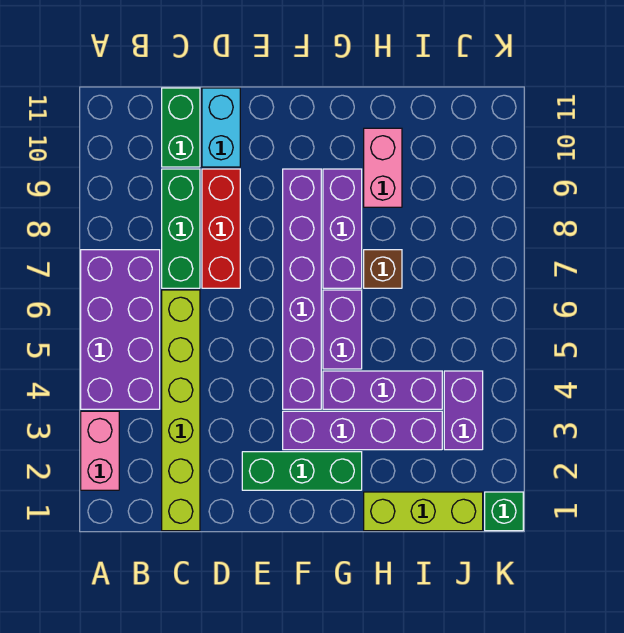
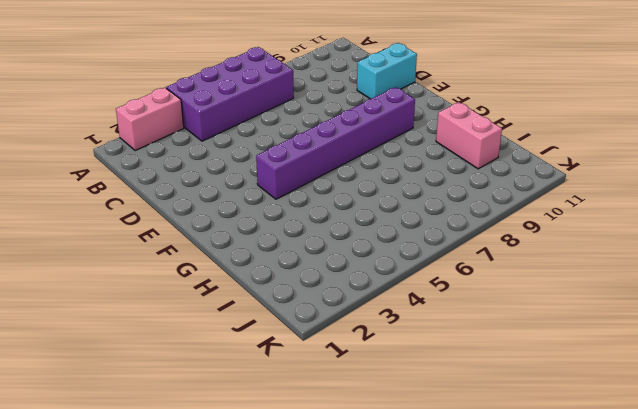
pink 1x2 brick [436,102,502,169] -> pink 1x2 brick turned to [364,128,402,207]
none -> lime 1x6 brick [162,290,200,531]
none -> green 1x3 brick [162,169,200,288]
none -> green 1x2 brick [162,88,200,167]

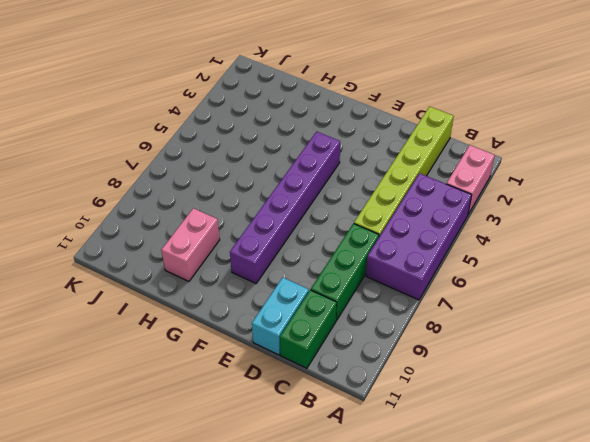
none -> red 1x3 brick [202,169,240,288]
none -> green 1x3 brick [242,452,362,490]
none -> purple 1x4 brick [283,411,442,450]

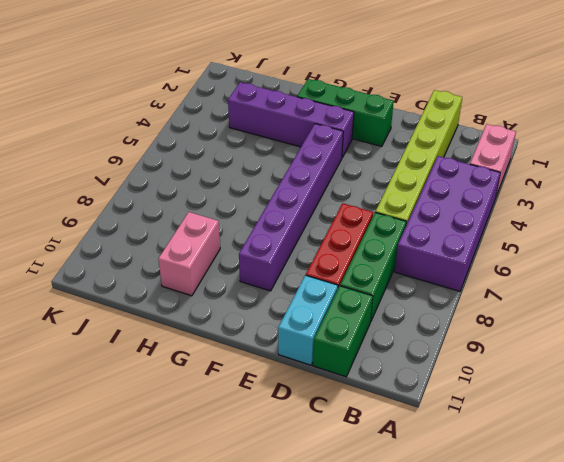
none -> purple 1x3 brick [323,371,442,409]
none -> purple 1x2 brick [323,290,362,369]
none -> purple 1x3 brick [323,169,362,288]

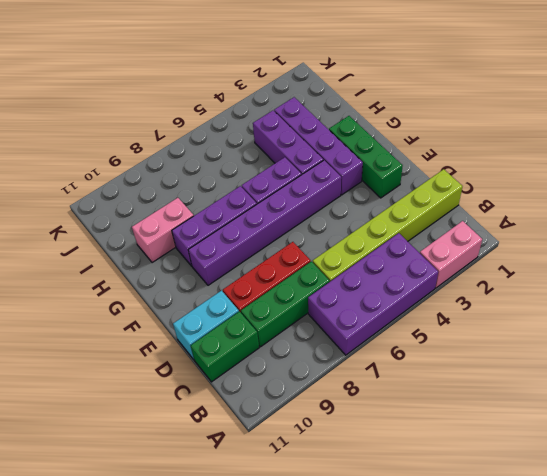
none -> lime 1x3 brick [364,492,483,531]
none -> brown 1x1 brick [364,250,402,288]
none -> purple 1x2 brick [444,371,483,450]

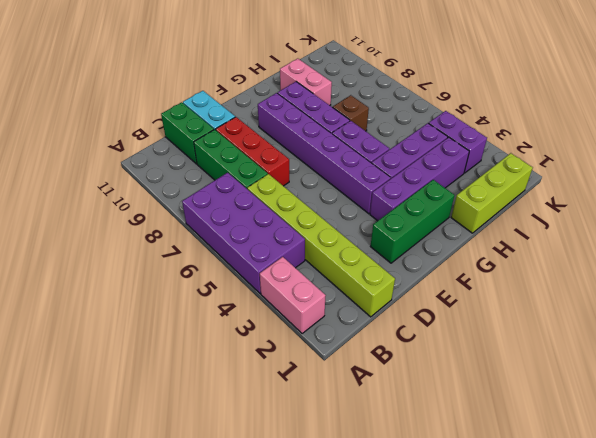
none -> green 1x1 brick [485,492,523,531]

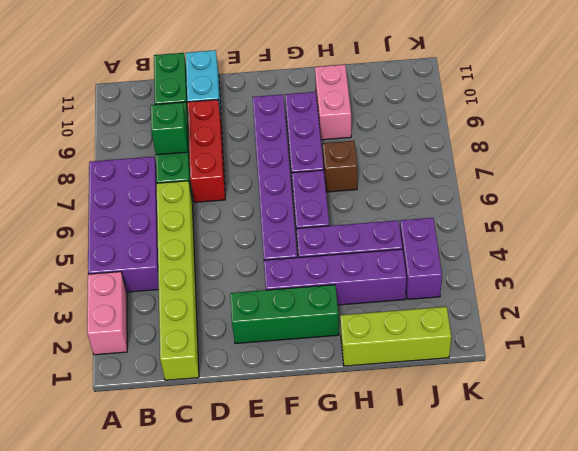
green 1x1 brick [151,103,188,155] -> green 1x1 brick moved to [485,492,523,531]

